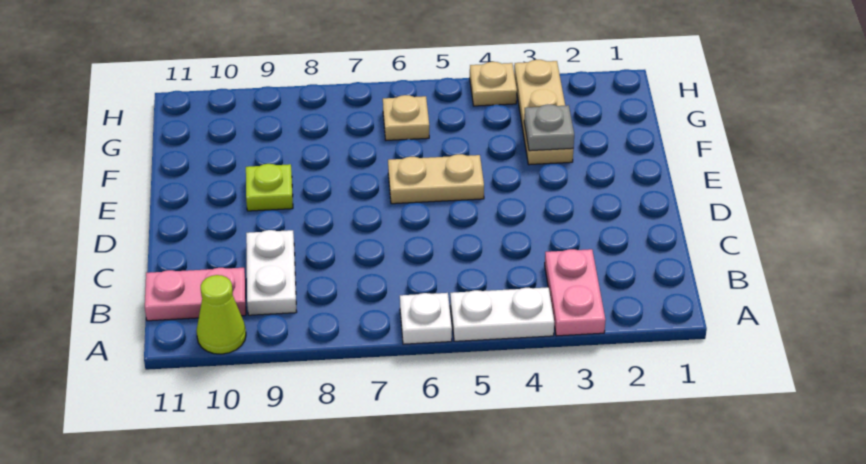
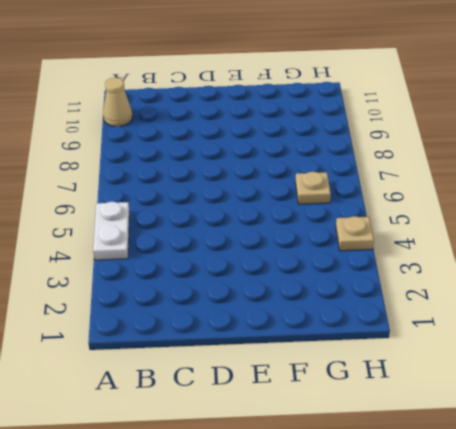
tan 1x1 cone [103,77,133,126] -> lime 1x1 cone [196,275,246,354]
none -> pink 1x2 plate [545,249,605,336]
none -> white 1x1 plate [400,293,452,344]
none -> white 1x2 plate [246,230,296,315]

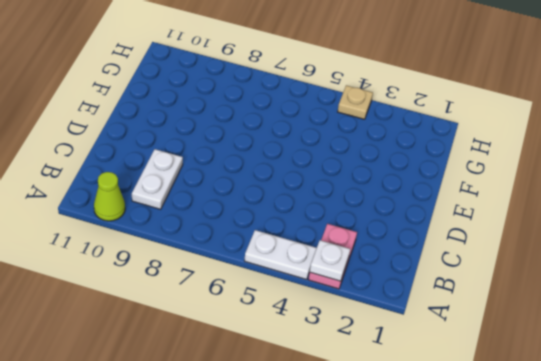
white 1x1 plate [310,240,350,281] -> white 1x1 plate moved to [400,293,452,344]
none -> pink 1x2 plate [145,268,246,321]
none -> tan 1x2 plate [388,154,484,204]
none -> lime 1x1 plate [246,164,293,211]

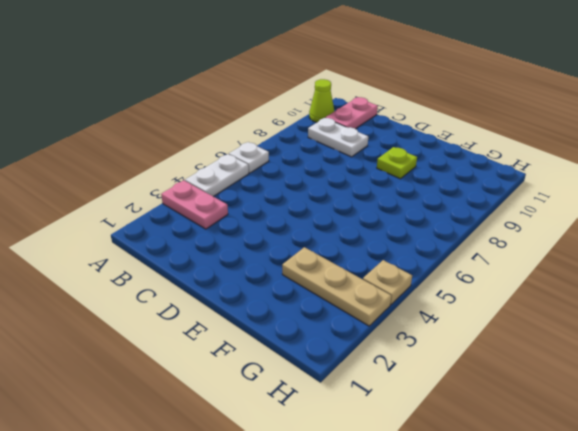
none -> tan 1x2 plate [388,154,484,204]
none -> tan 1x1 plate [383,95,429,140]
none -> grey 1x1 plate [524,104,574,151]

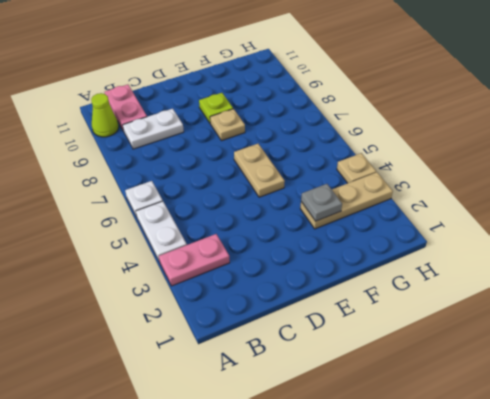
tan 1x1 plate [210,109,245,141] -> tan 1x1 plate moved to [383,95,429,140]

